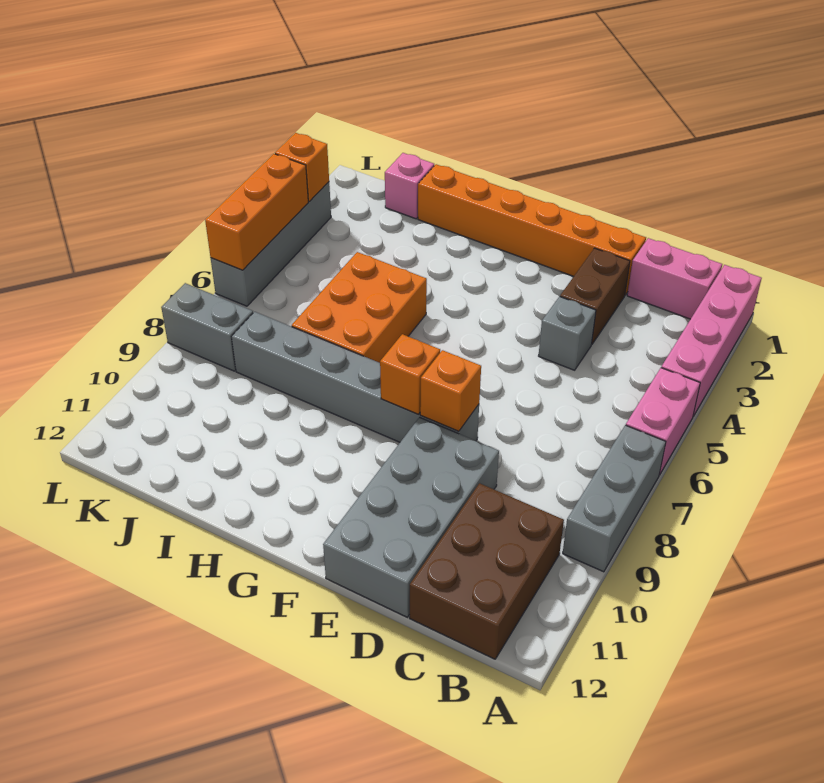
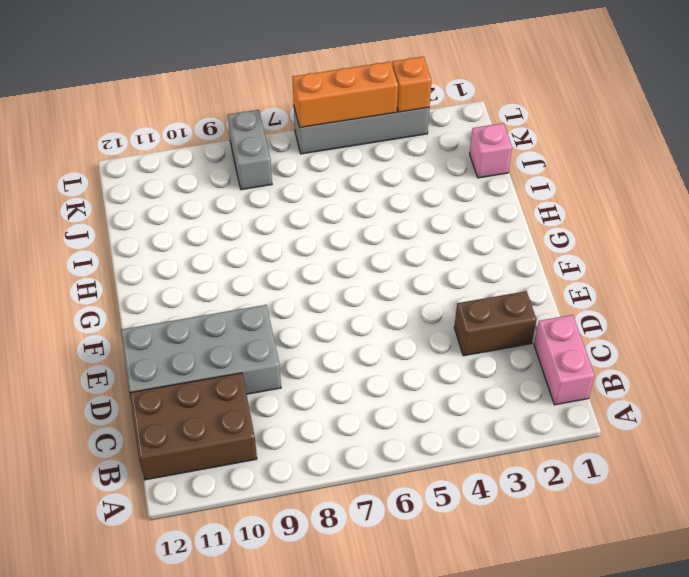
none -> pink 1x4 brick [661,265,762,416]
none -> pink 1x2 brick [626,368,700,475]
none -> grey 1x3 brick [563,425,666,572]

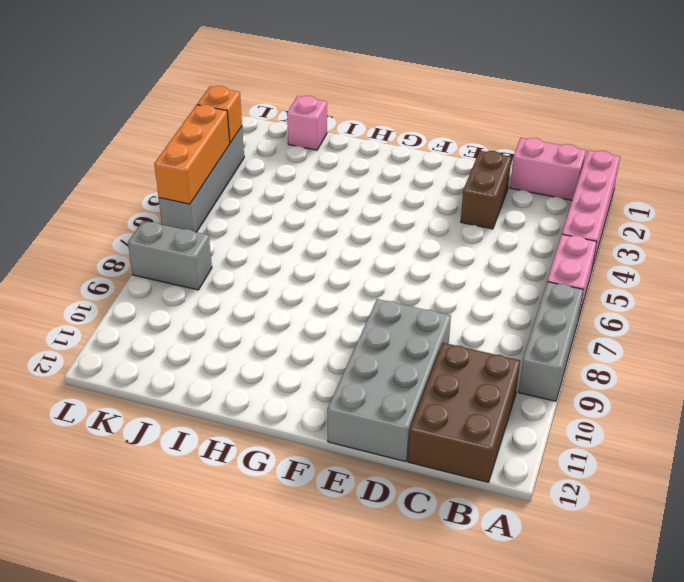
none -> orange 1x6 brick [418,164,646,295]
none -> grey 1x1 brick [539,297,596,370]
none -> grey 1x6 brick [232,312,479,442]

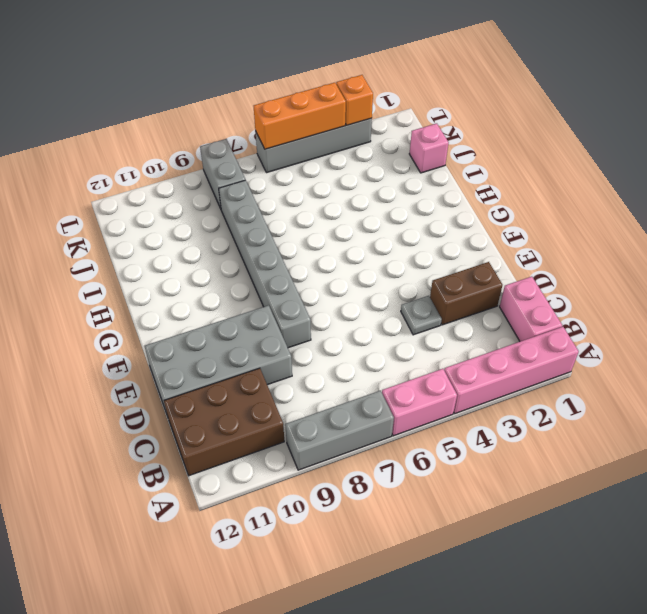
grey 1x1 plate [401,296,442,335] -> grey 1x1 brick [539,297,596,370]
none -> orange 1x6 brick [418,164,646,295]
none -> orange 2x3 brick [292,252,427,363]
none -> orange 1x1 brick [420,350,481,431]

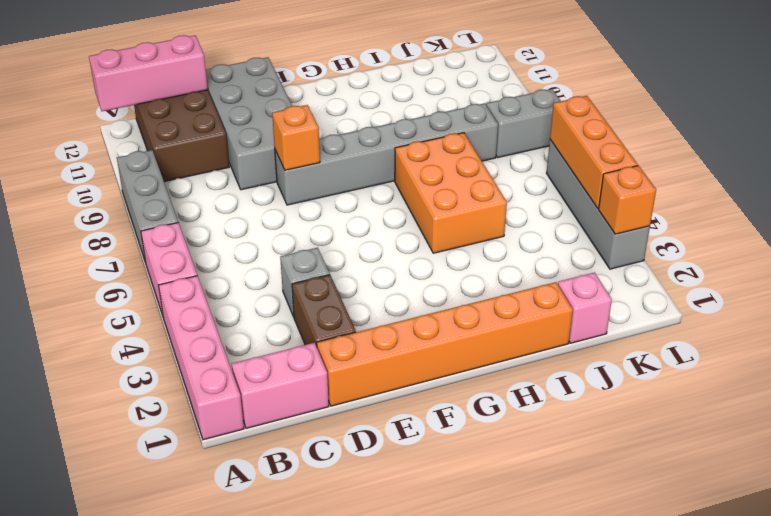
pink 1x3 brick [89,35,208,111] -> none
none -> orange 1x1 brick [380,334,440,414]

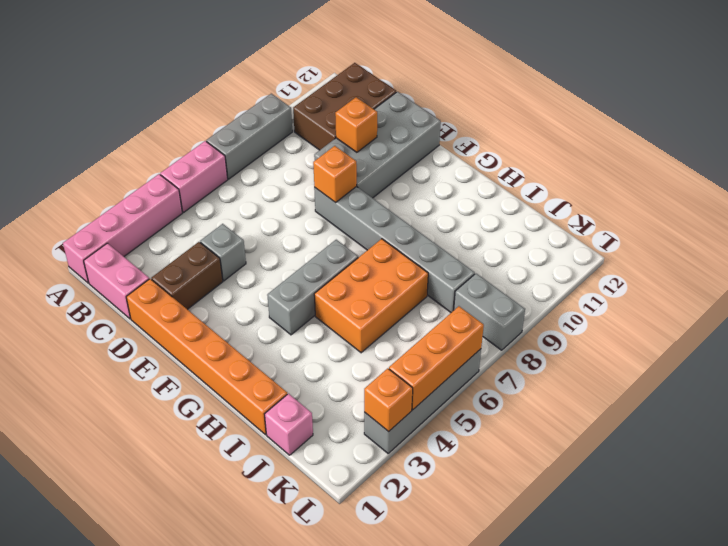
orange 1x1 brick [335,97,377,152] -> orange 1x1 brick moved to [380,334,440,414]
grey 1x3 brick [267,240,358,335] -> none

